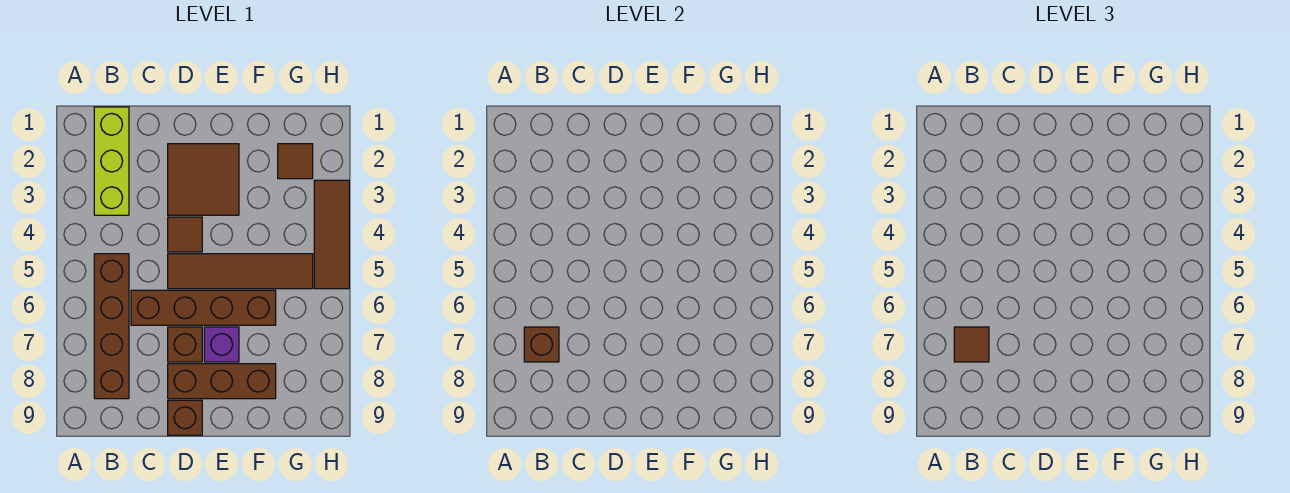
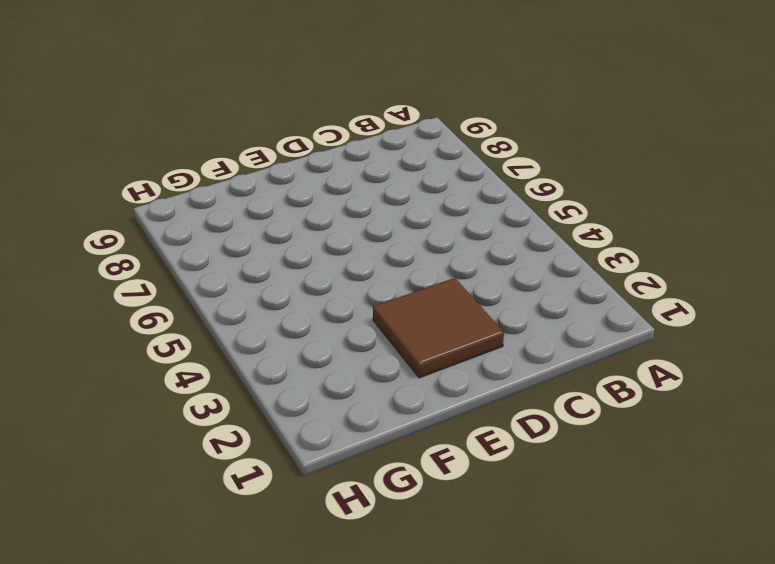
none -> lime 1x3 brick [94,107,129,215]
none -> brown 1x4 brick [94,254,129,399]
none -> brown 1x4 brick [131,290,276,325]

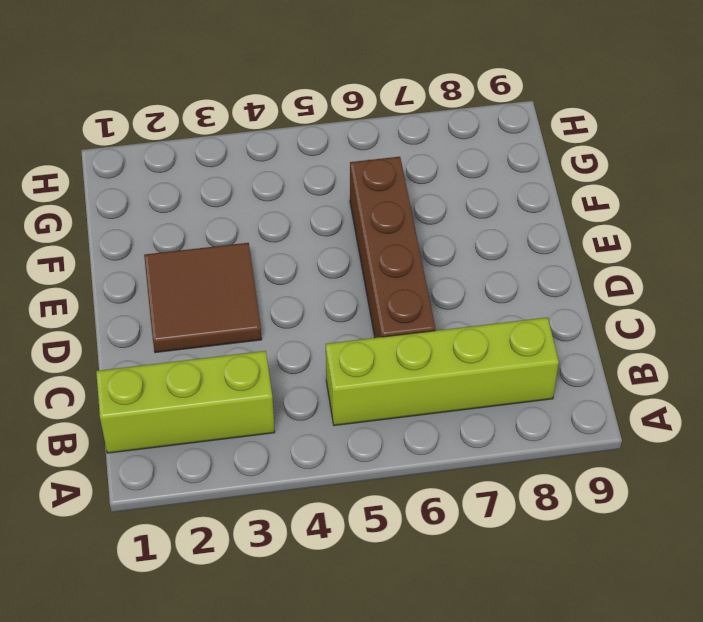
lime 1x4 brick [326,317,559,426] -> brown 1x4 brick [94,254,129,399]
none -> brown 1x1 tile [168,217,202,252]
none -> brown 1x4 tile [168,254,313,289]
none -> brown 1x1 brick [168,327,202,362]

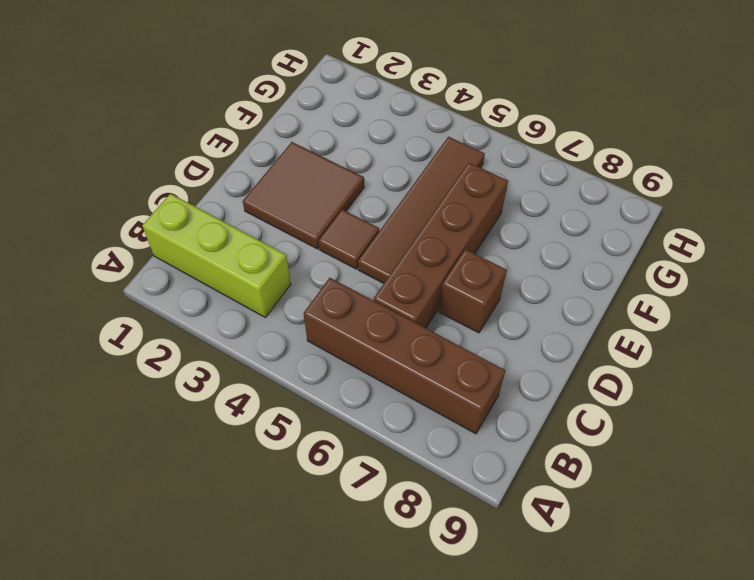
none -> brown 1x3 brick [168,364,276,399]
none -> brown 1x1 brick [168,400,202,435]
none -> purple 1x1 brick [204,327,239,362]

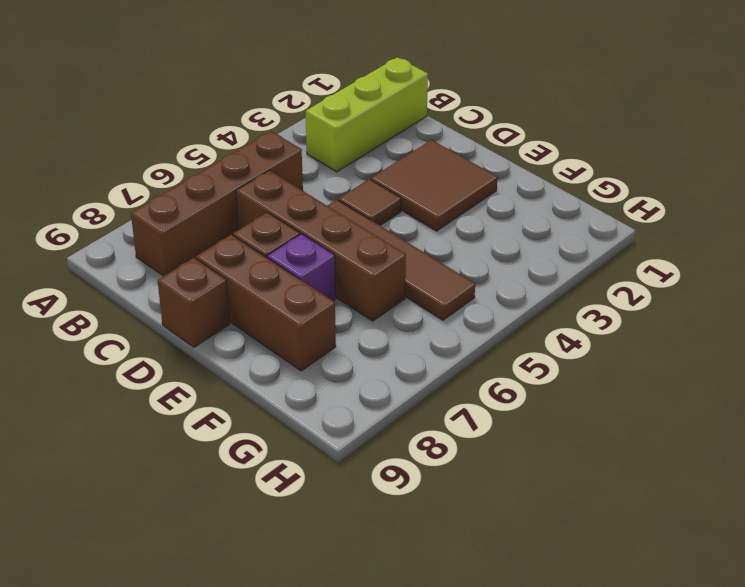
none -> brown 1x1 tile [278,144,313,179]
none -> brown 1x3 tile [314,180,349,289]
none -> brown 1x1 brick [524,327,559,362]

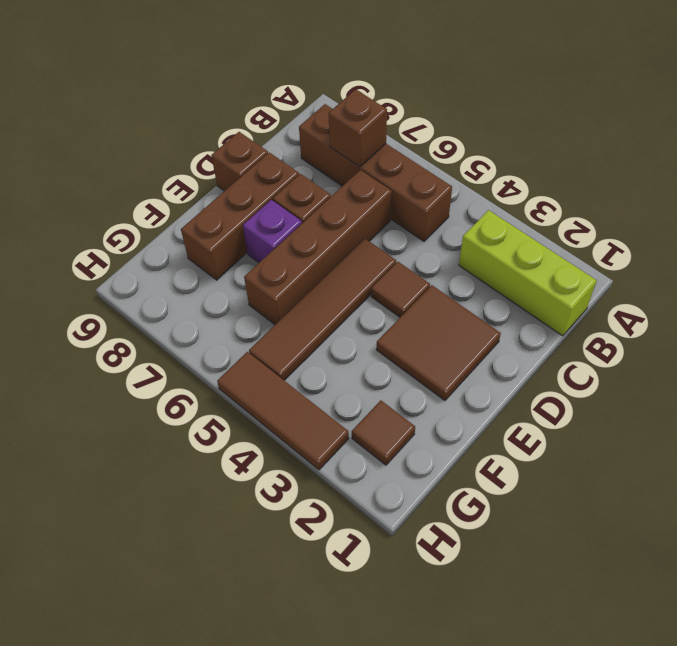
none -> brown 1x1 tile [954,327,989,362]

